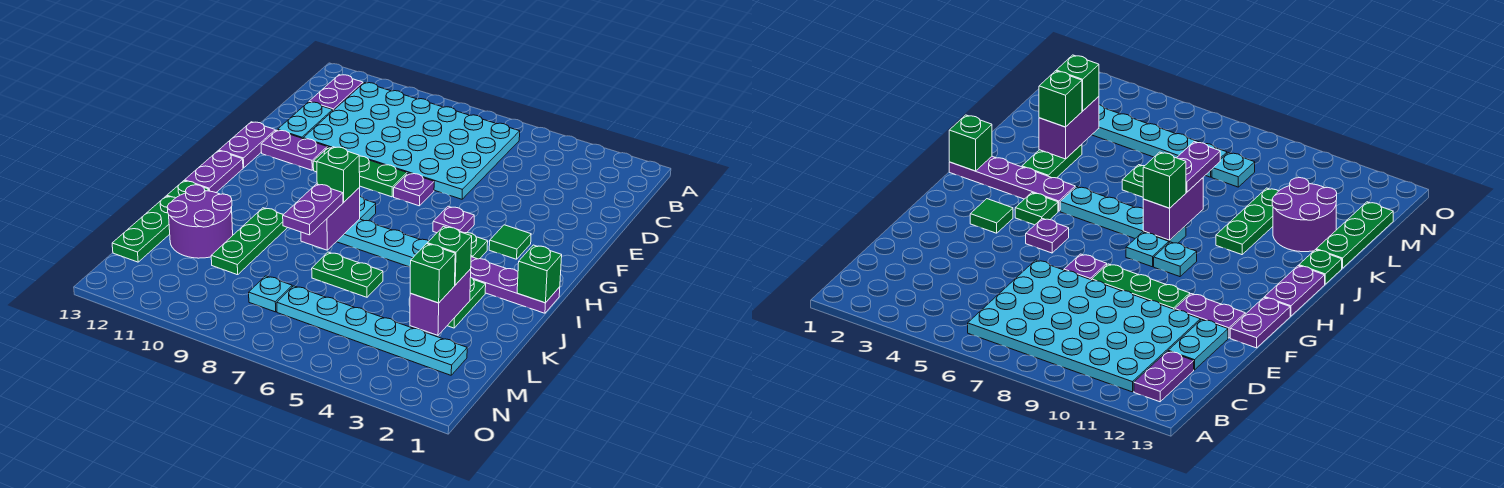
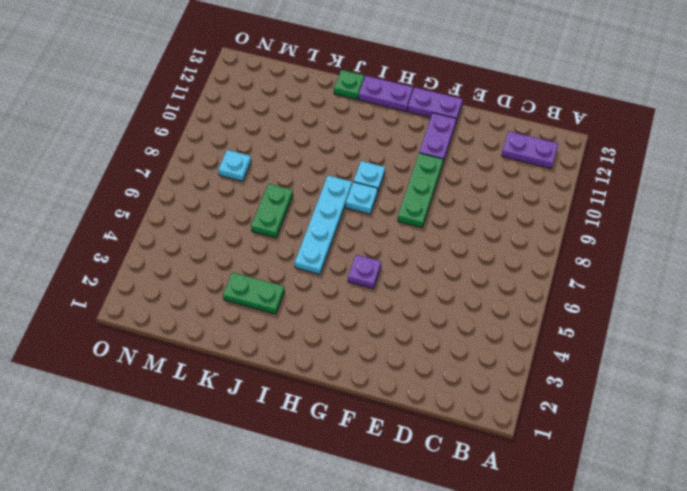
none -> cyan 4x6 plate [303,83,520,199]
none -> cyan 1x2 plate [277,102,333,138]
none -> purple 1x1 plate [394,173,434,206]
none -> green 1x1 tile [489,225,531,259]

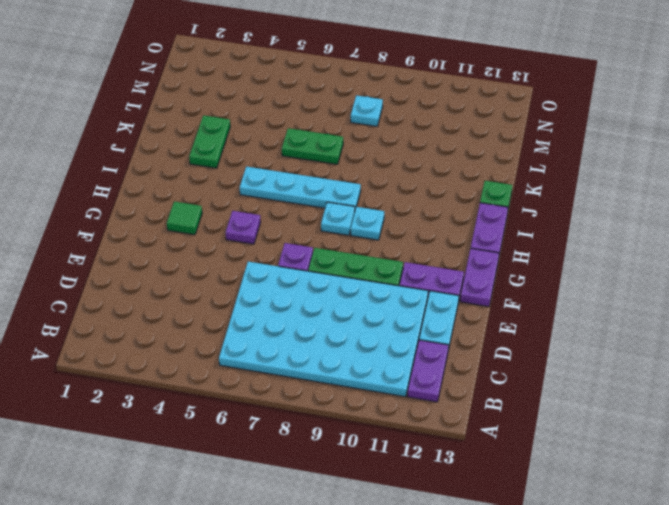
none -> green 1x1 plate [462,232,488,259]
none -> purple 1x4 plate [471,257,560,313]
none -> green 1x3 plate [211,208,287,275]
none -> purple 2x2 round brick [167,185,233,258]

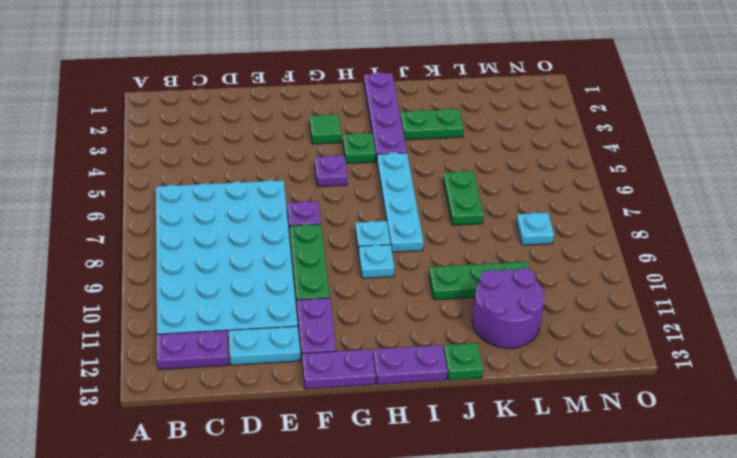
none -> green 1x3 plate [112,196,175,262]
none -> cyan 1x6 plate [277,286,467,375]
none -> green 1x1 brick [517,245,562,303]
none -> purple 1x2 brick [301,188,360,250]

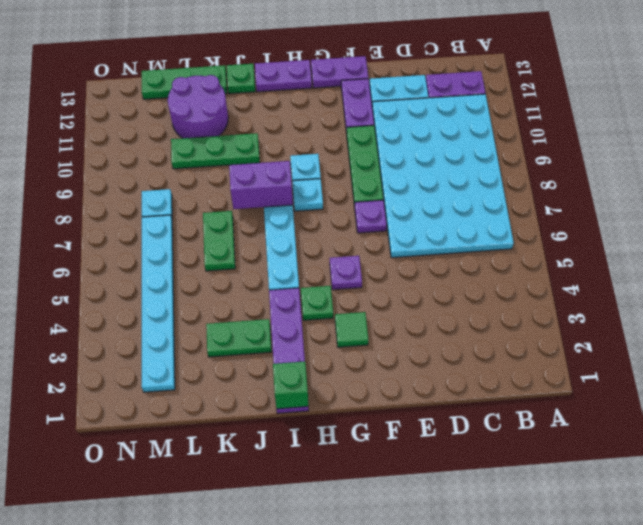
none -> purple 1x2 brick [410,269,471,335]
none -> green 1x1 brick [317,147,360,202]
none -> purple 1x2 plate [283,184,343,235]
none -> green 1x1 brick [427,226,472,285]

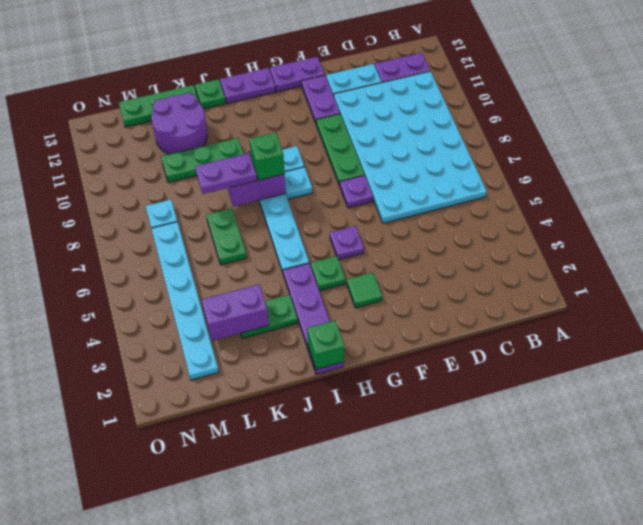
none -> green 1x1 brick [427,226,472,285]
none -> green 1x1 brick [410,244,455,303]

